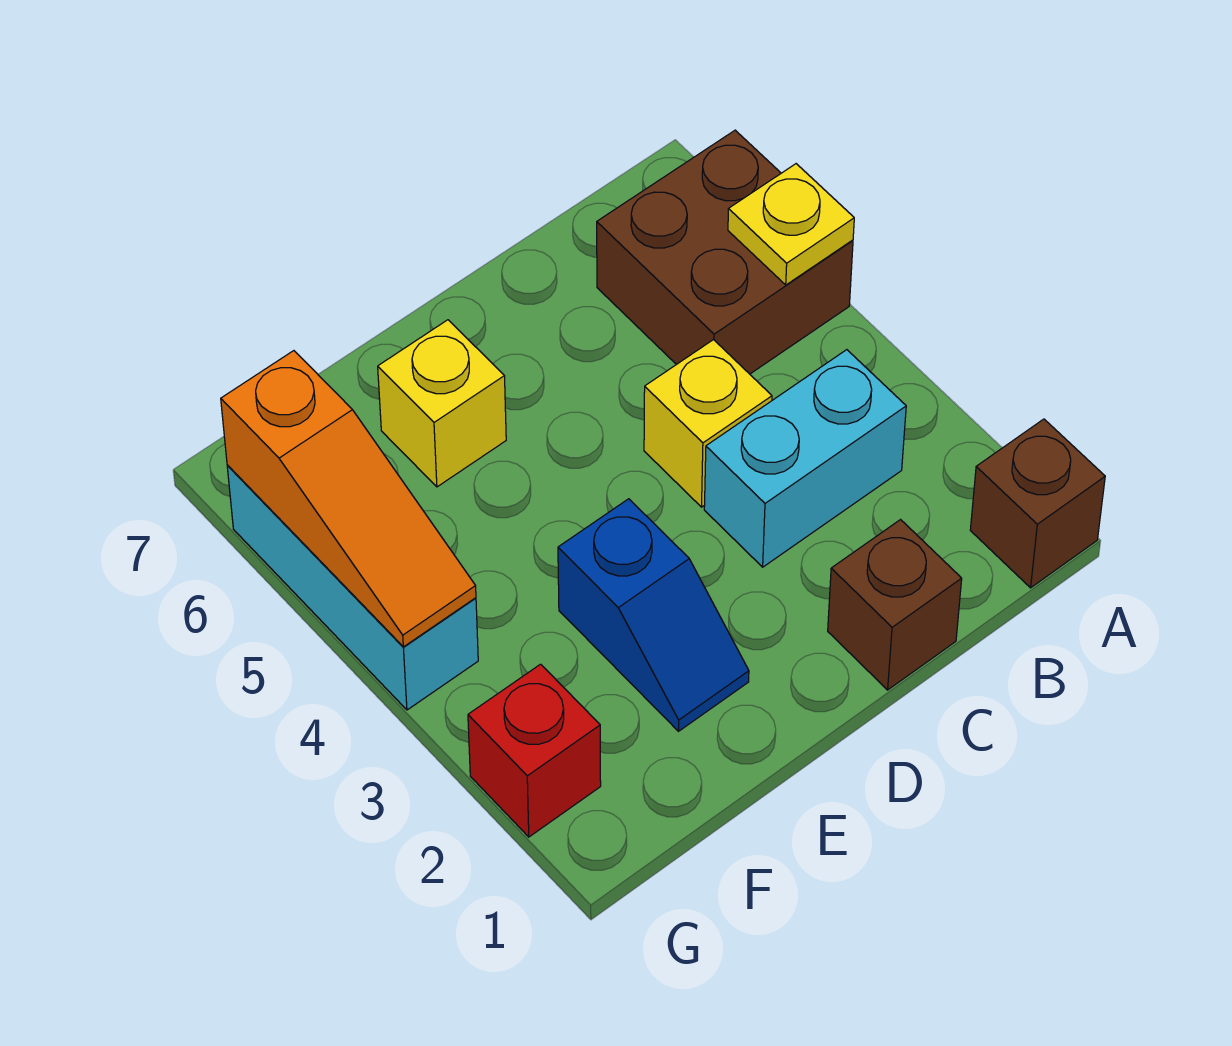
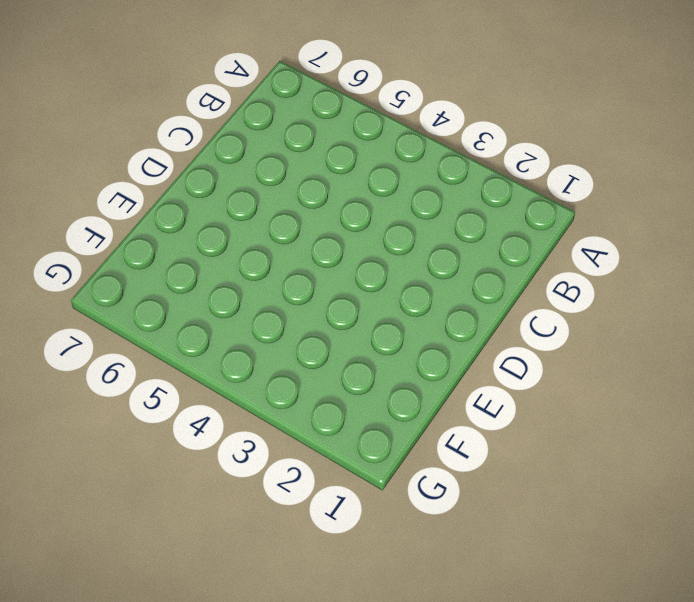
none -> brown 1x1 brick [970,419,1105,588]
none -> brown 2x2 brick [597,130,853,374]

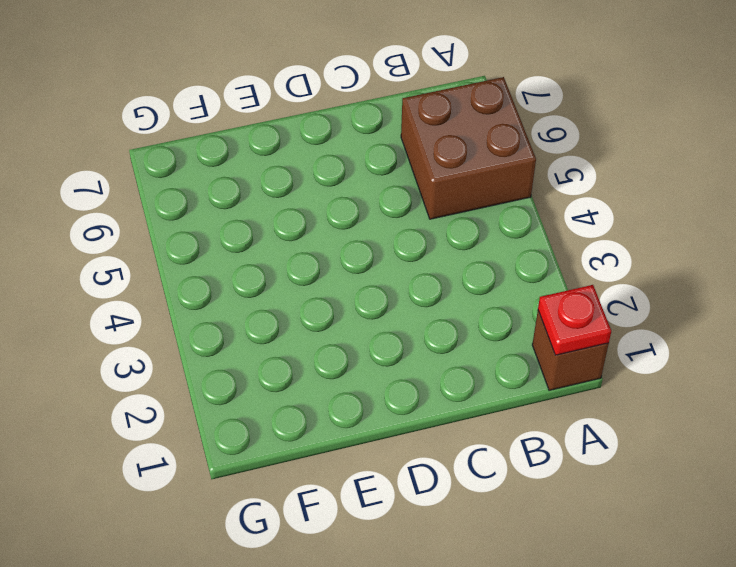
red 1x1 plate [538,285,611,355] -> none
none -> cyan 1x2 brick [704,350,906,567]
none -> brown 1x1 brick [828,520,962,690]

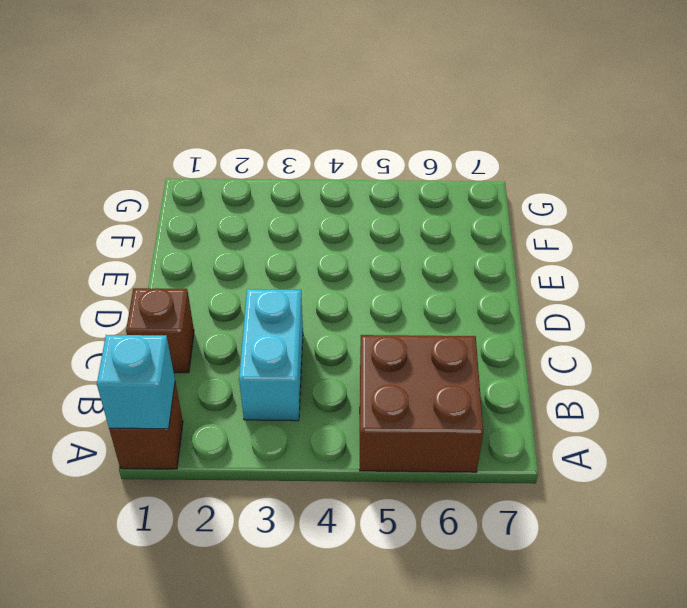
cyan 1x1 brick [97,335,175,429] -> none
none -> yellow 1x1 brick [644,340,772,507]
none -> blue 1x2 slope [558,499,749,731]

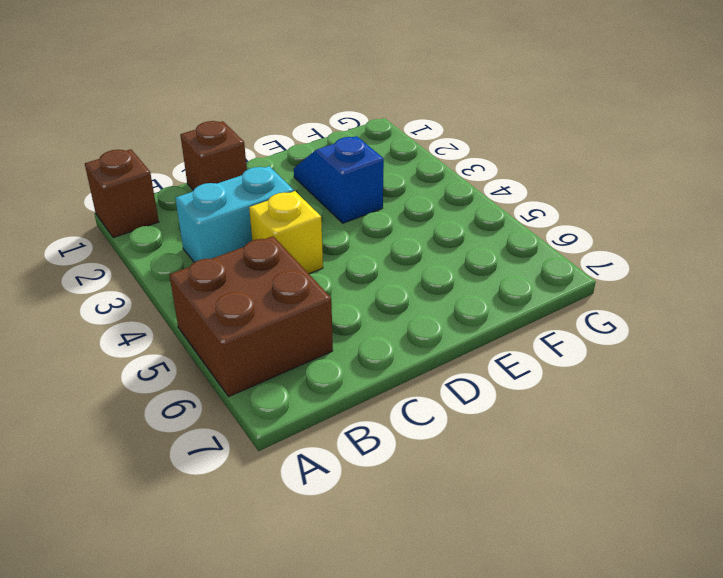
none -> yellow 1x1 brick [378,320,506,487]
none -> red 1x1 brick [468,664,601,837]

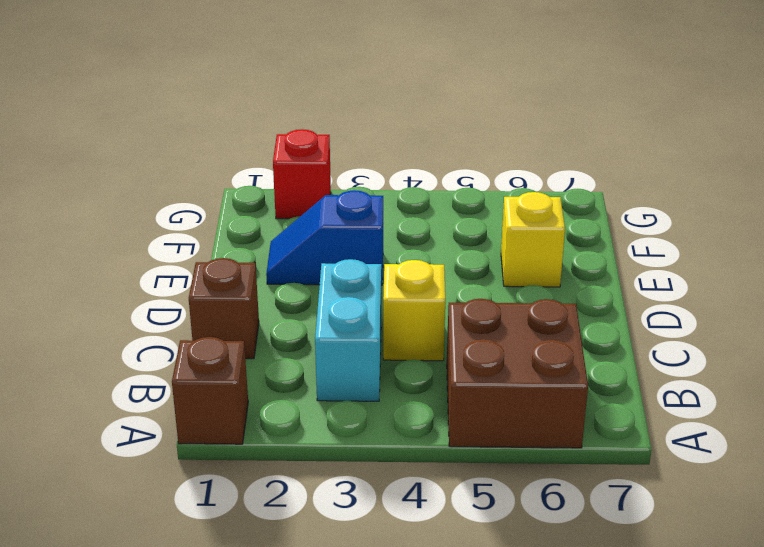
none -> cyan 1x3 brick [227,465,478,710]
none -> yellow 1x1 plate [728,164,854,285]

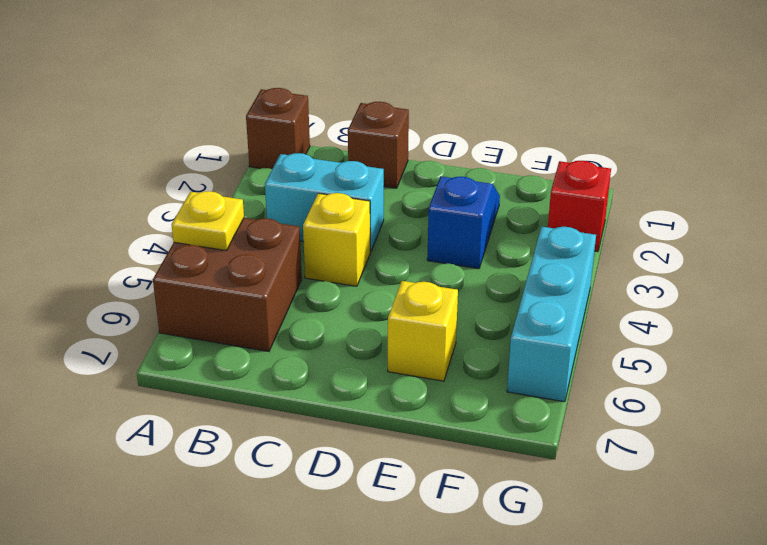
none -> orange 1x3 slope [221,351,476,647]

